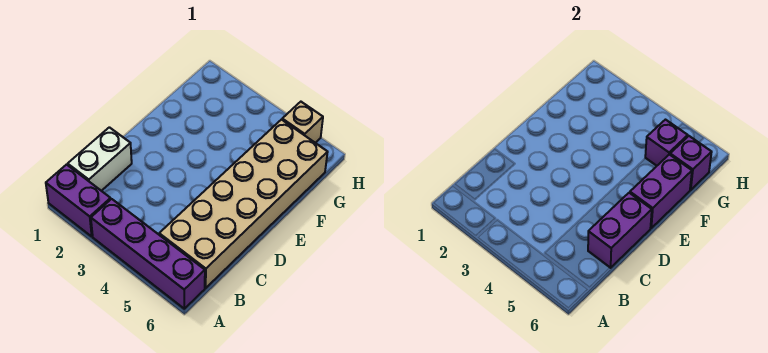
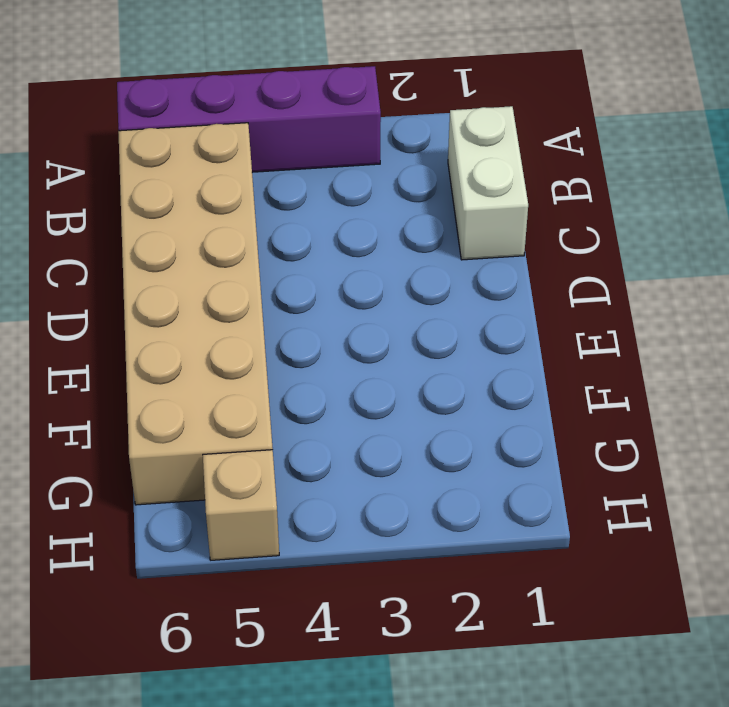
none -> purple 1x2 brick [46,165,111,236]
none -> purple 1x2 brick [588,193,652,268]

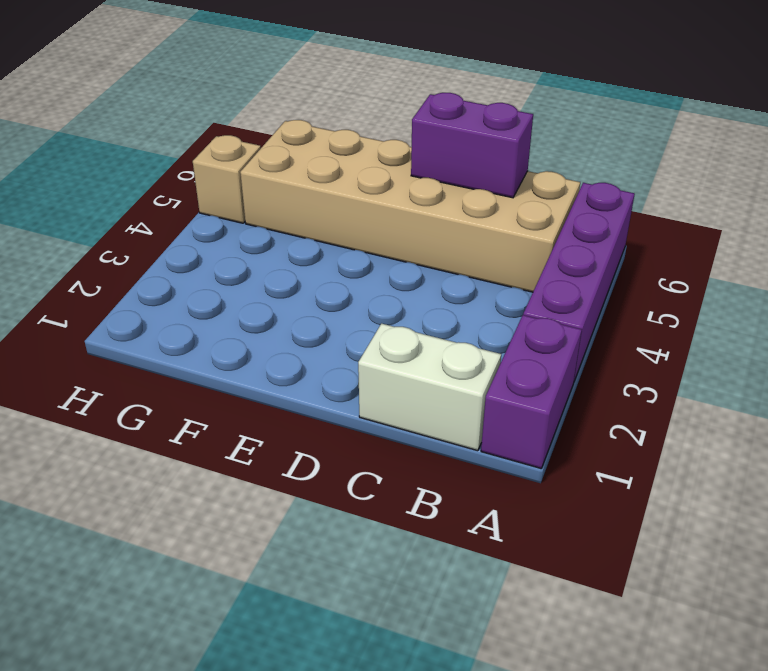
none -> purple 1x2 brick [630,154,692,228]
none -> purple 1x1 brick [645,120,688,166]

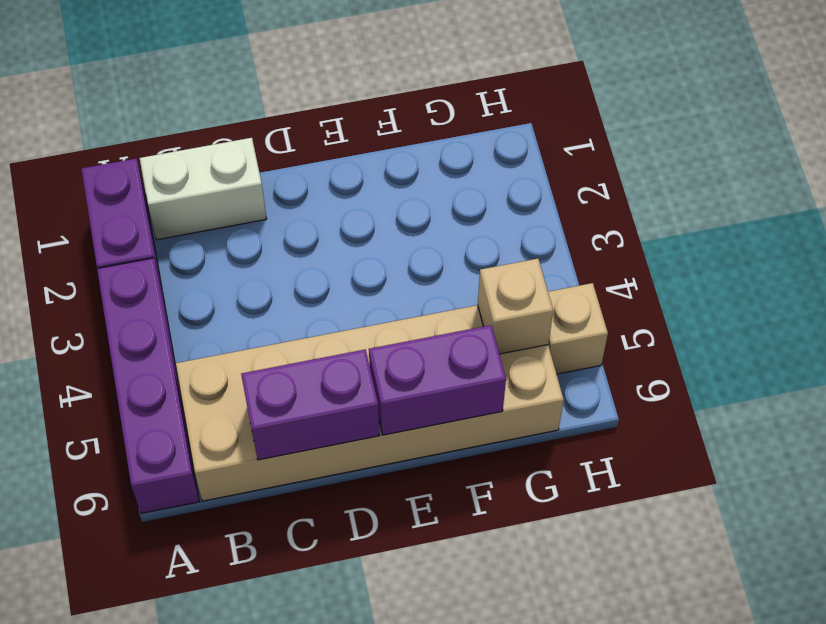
tan 1x1 brick [478,259,553,354] -> purple 1x1 brick [645,120,688,166]
none -> purple 1x1 brick [670,136,712,190]

